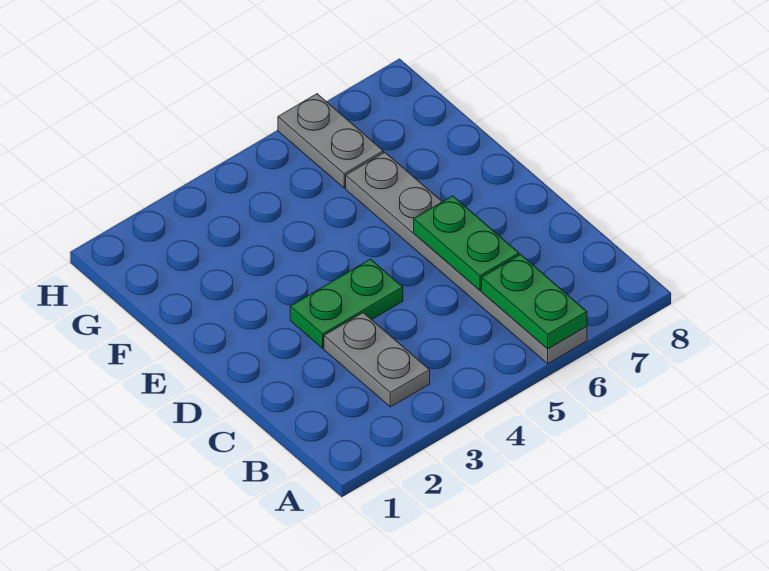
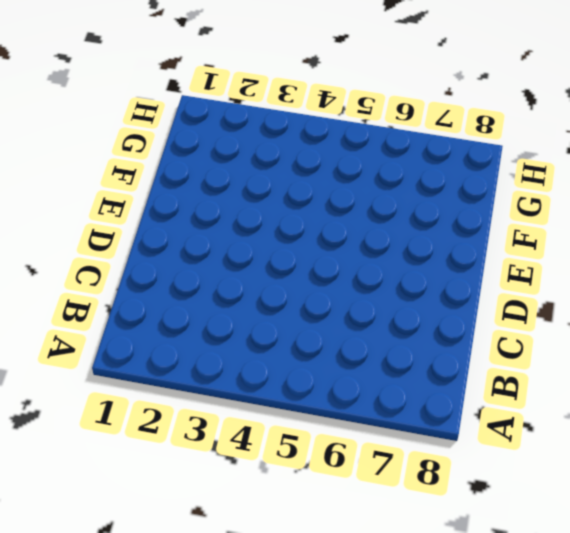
none -> grey 1x6 plate [346,152,587,364]
none -> grey 1x2 plate [324,313,430,407]

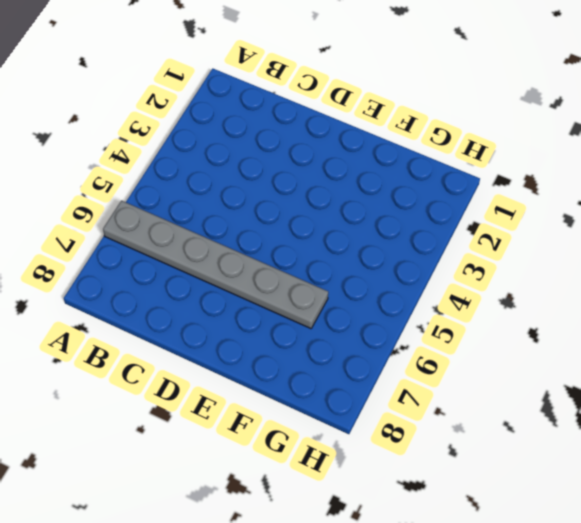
none -> grey 1x2 plate [324,313,430,407]
none -> green 1x2 plate [290,259,403,348]

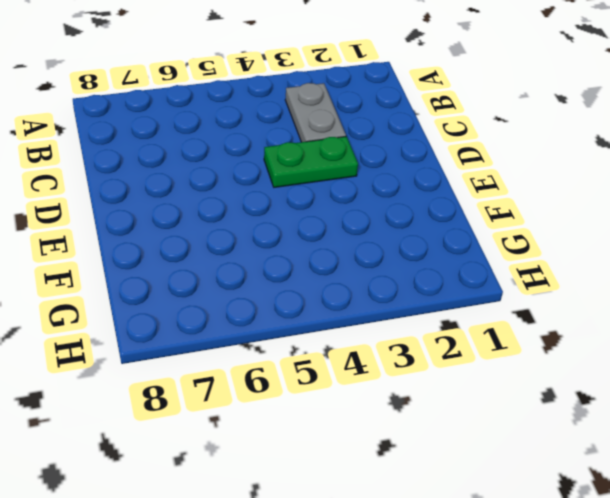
none -> grey 1x6 plate [346,152,587,364]
none -> grey 1x2 plate [278,94,383,188]

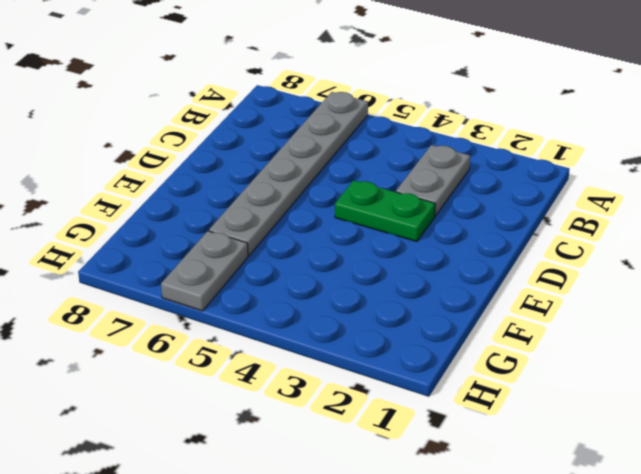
none -> green 1x2 plate [482,254,587,349]
none -> green 1x2 plate [414,196,519,290]

